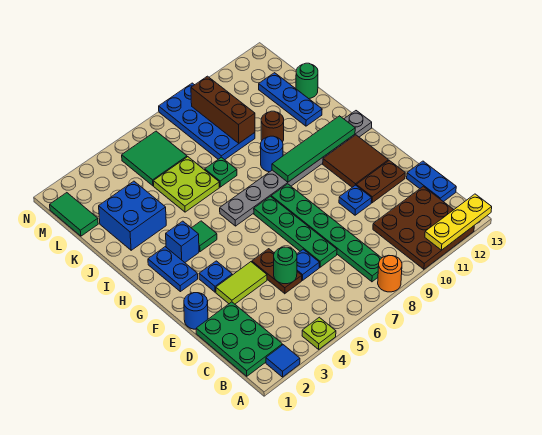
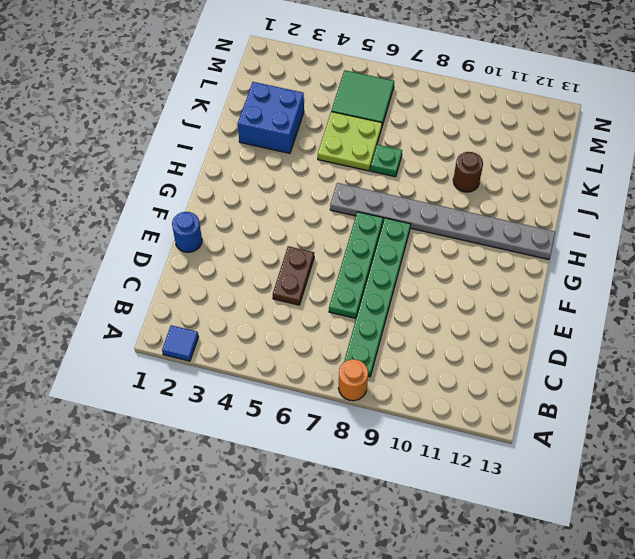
none -> lime 1x1 plate [302,317,336,349]
none -> brown 3x3 plate [373,186,474,269]
none -> green 2x3 plate [196,302,282,376]
none -> blue 1x2 plate [407,161,456,202]

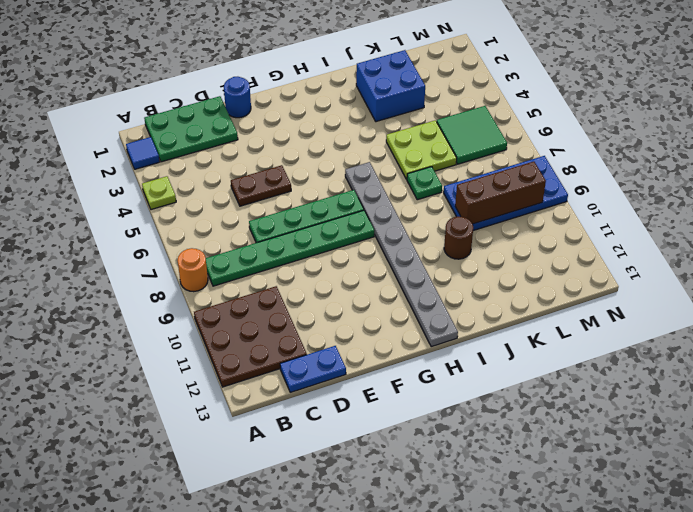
none -> blue 1x1 plate [297,249,319,280]
none -> lime 1x2 tile [216,262,267,304]
none -> blue 1x1 plate [339,185,372,215]
none -> brown 1x2 plate [356,160,405,203]

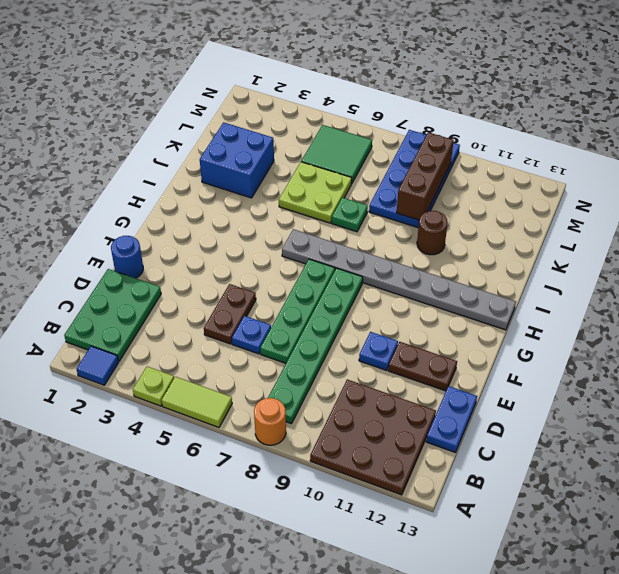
lime 1x2 tile [162,377,232,427] -> lime 1x2 tile moved to [216,262,267,304]
none -> blue 1x1 plate [199,261,232,292]
none -> brown 2x2 tile [323,135,388,187]
none -> blue 1x2 plate [148,247,198,292]
none -> blue 1x1 brick [166,221,199,262]

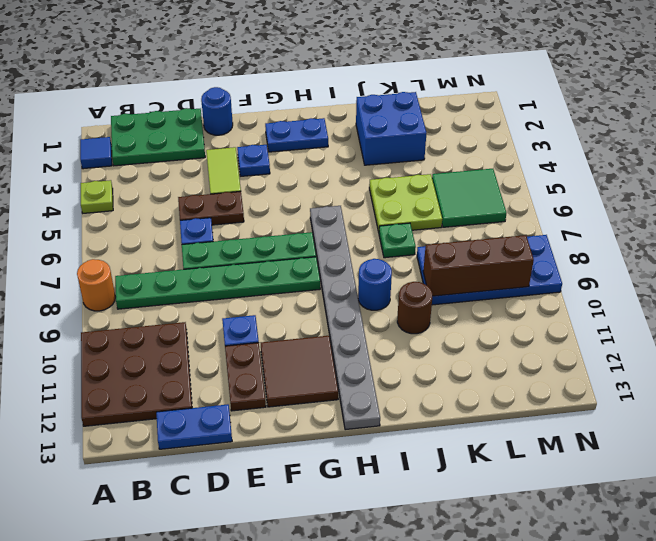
none -> blue 1x1 brick [166,221,199,262]
none -> green 1x1 tile [192,221,217,252]
none -> blue 1x3 plate [259,73,322,126]
none -> green 1x1 round brick [296,63,318,99]

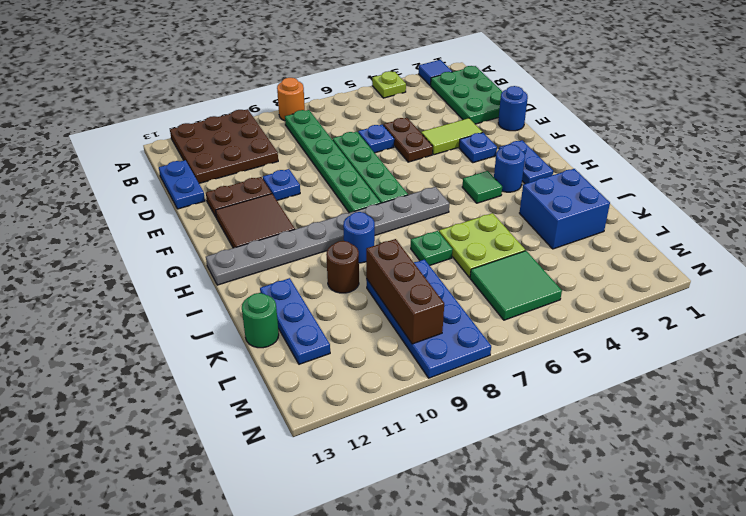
blue 1x1 round brick [494,145,525,192] -> blue 1x1 brick [166,221,199,262]
none -> green 1x2 tile [50,193,98,236]
none -> yellow 1x3 plate [425,194,492,250]
none -> green 1x1 round brick [274,247,297,284]
none -> green 1x4 tile [272,116,355,182]

